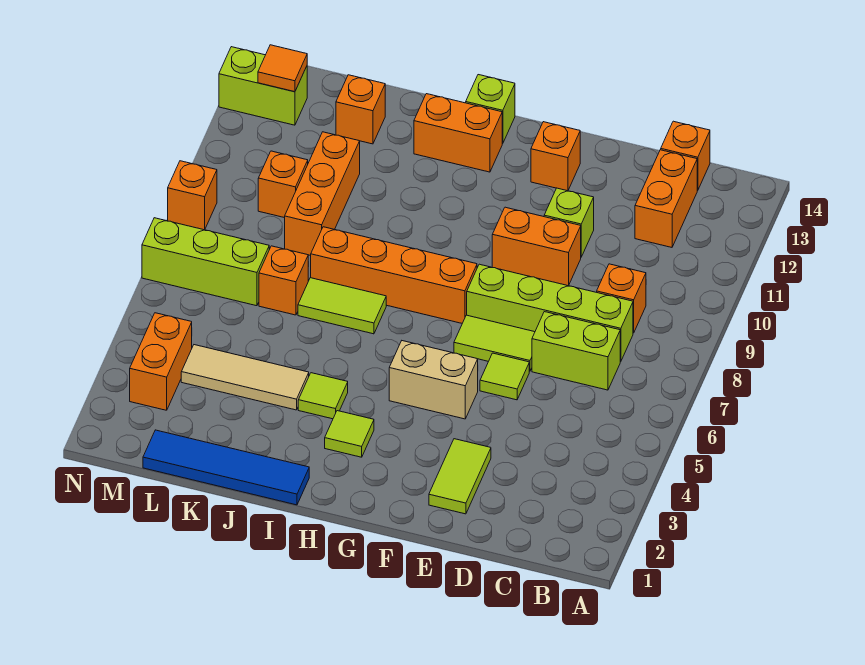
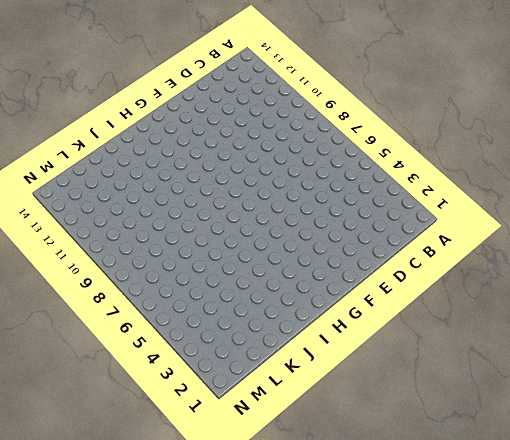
none -> lime 1x2 brick [532,312,620,390]
none -> lime 1x4 brick [467,264,633,362]
none -> orange 1x1 brick [597,264,646,333]

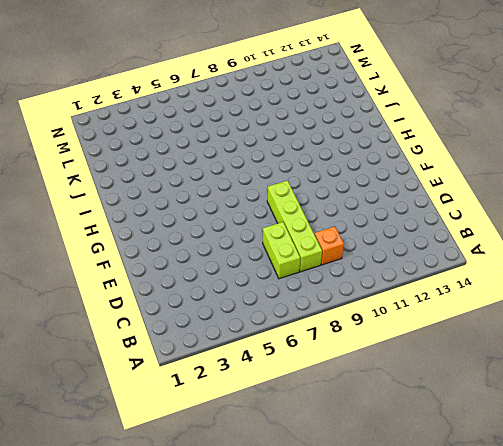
none -> orange 1x2 brick [635,150,697,247]
none -> orange 1x1 brick [661,121,710,191]
none -> lime 1x2 tile [429,439,491,514]

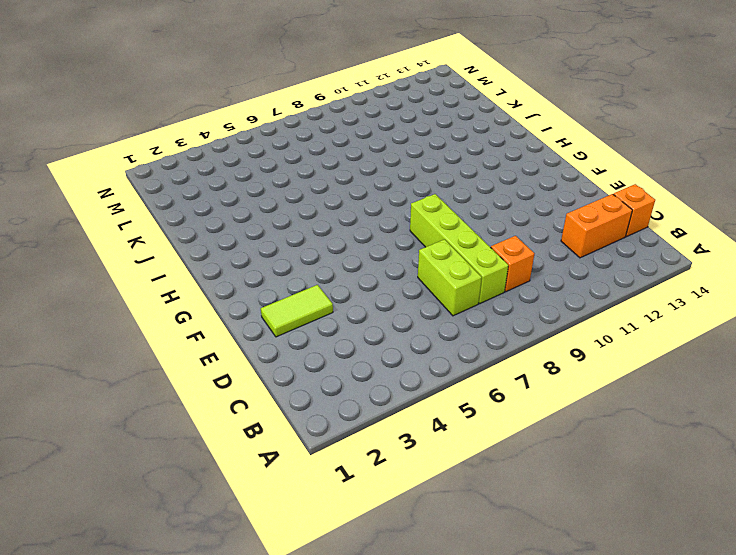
none -> lime 1x1 tile [480,353,529,400]
none -> lime 1x2 tile [454,315,535,371]
none -> orange 1x2 brick [492,207,581,286]

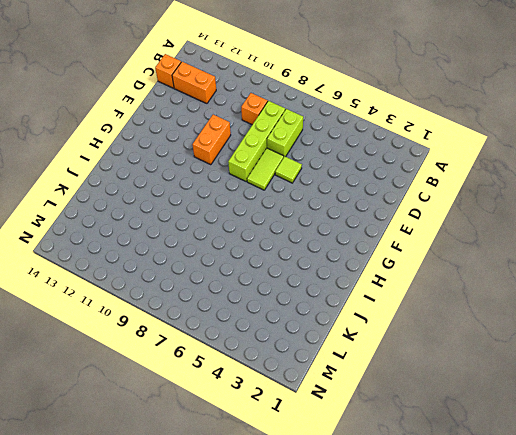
none -> lime 1x2 tile [429,439,491,514]
none -> lime 1x1 brick [544,188,594,257]
none -> tan 1x2 brick [389,341,478,419]

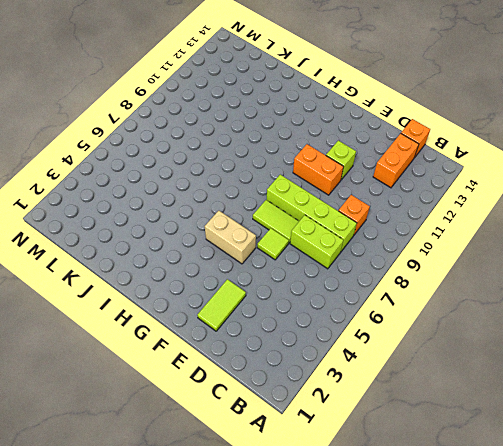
none -> orange 1x1 brick [531,122,580,191]
none -> orange 1x4 brick [311,227,477,323]
none -> lime 1x1 tile [325,411,374,457]

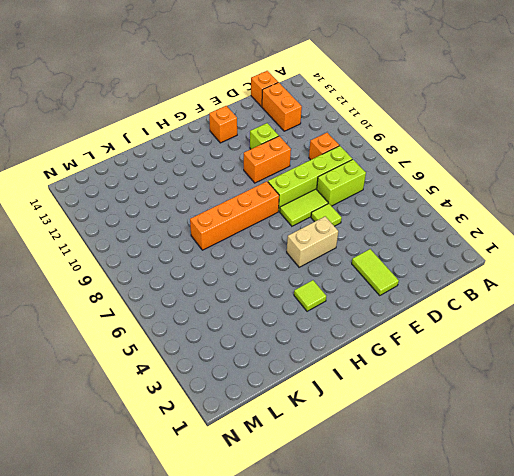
none -> orange 1x2 brick [414,94,502,172]
none -> lime 1x1 brick [466,75,515,144]
none -> blue 1x4 tile [143,430,309,505]

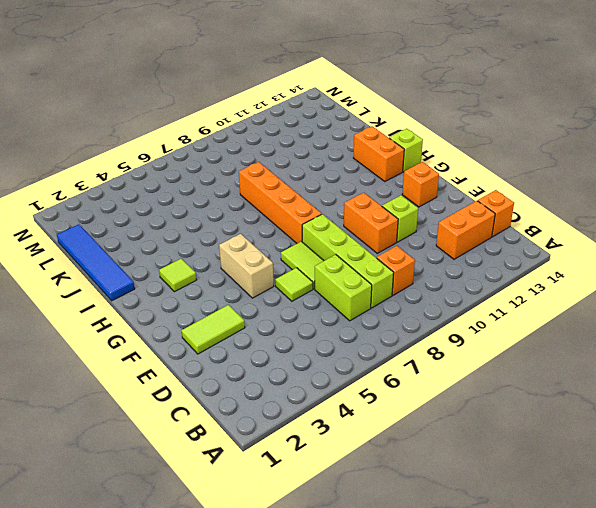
none -> lime 1x1 tile [298,373,348,419]
none -> lime 1x2 tile [298,278,386,334]
none -> tan 1x3 tile [181,345,309,410]

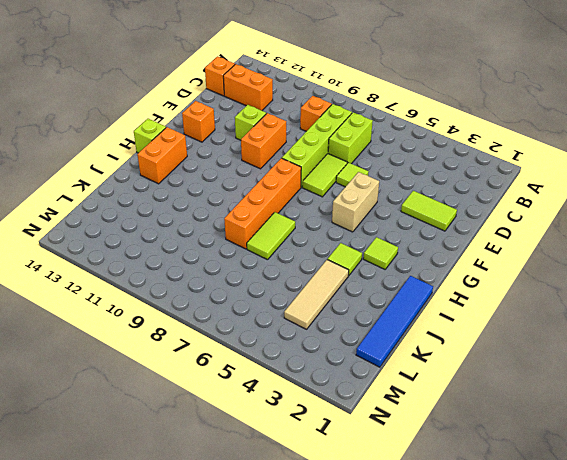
none -> orange 1x1 brick [259,246,308,315]
none -> orange 1x3 brick [285,132,360,255]
none -> orange 1x1 brick [336,75,385,144]

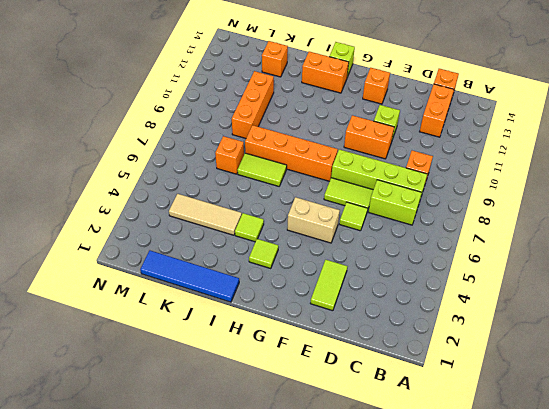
none -> lime 1x3 brick [142,218,269,306]
none -> orange 1x1 brick [258,151,308,218]
none -> orange 1x2 brick [130,313,192,410]

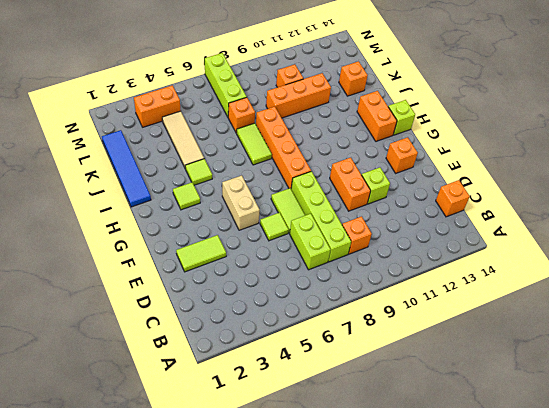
none -> orange 1x2 brick [635,150,697,247]
none -> lime 1x2 brick [219,47,307,125]
none -> orange 1x1 brick [168,161,217,230]

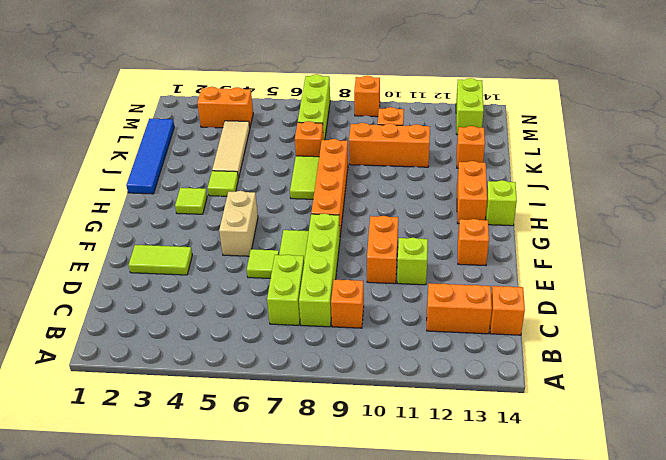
none -> orange 1x1 tile [258,45,307,92]

